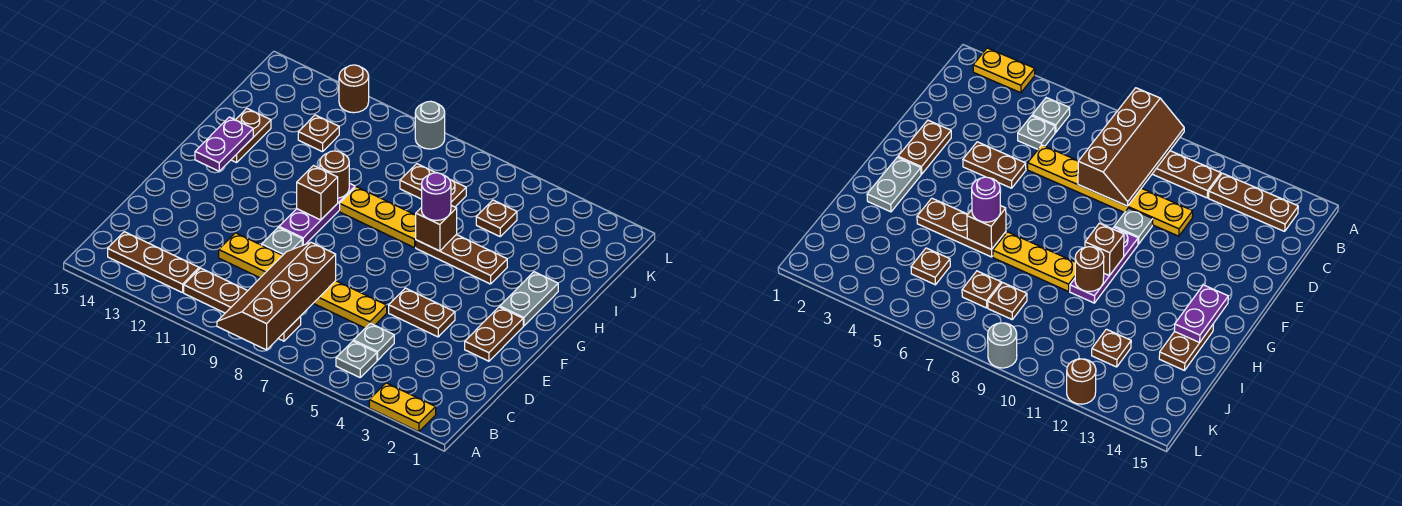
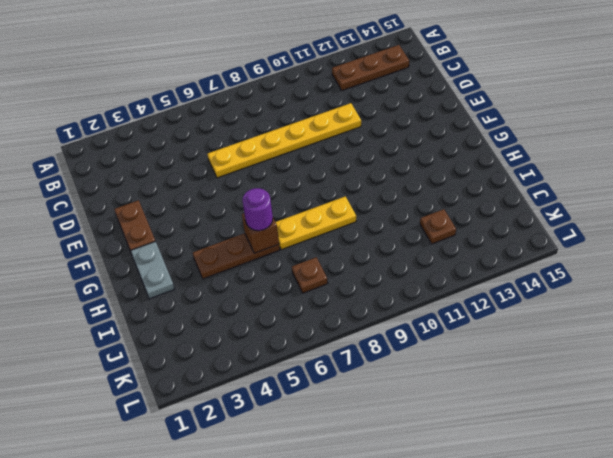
none -> yellow 1x2 plate [369,383,436,432]
none -> grey 1x1 plate [336,341,377,377]
none -> brown 1x4 plate [184,268,301,341]

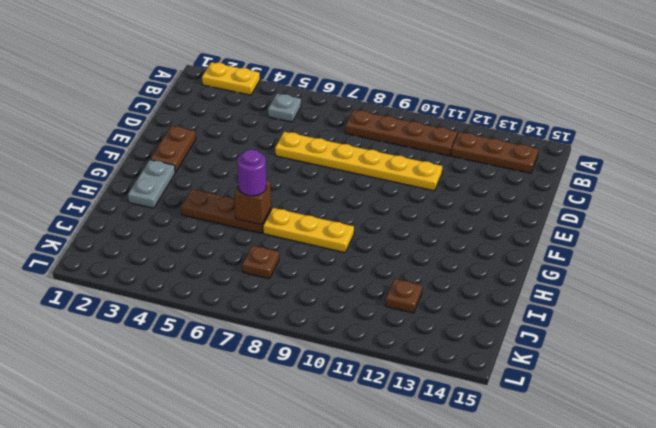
none -> grey 1x1 plate [354,323,394,360]
none -> brown 1x2 plate [389,288,455,337]
none -> grey 1x1 plate [262,227,302,255]

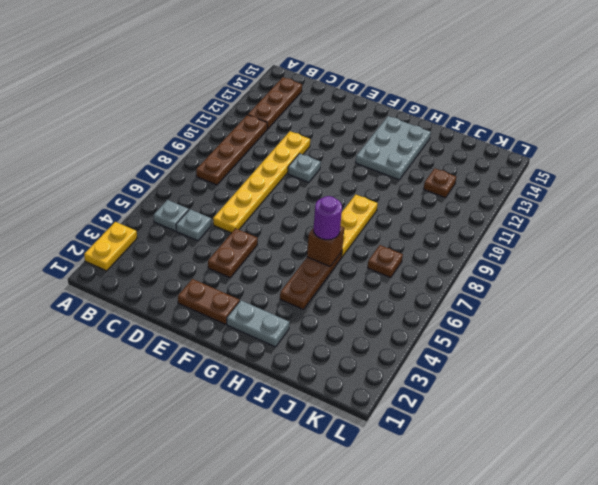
grey 2x3 plate [355,116,431,180] -> brown 1x2 plate [231,108,271,163]
none -> purple 1x3 plate [279,183,355,245]
none -> brown 1x1 plate [476,200,517,236]
none -> brown 1x1 plate [400,164,436,199]

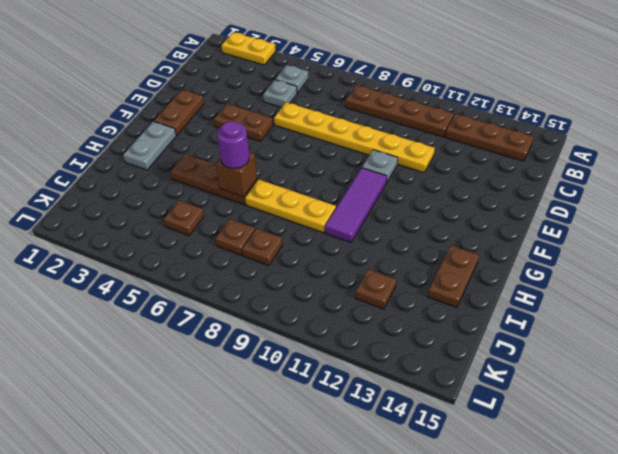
purple 1x3 tile [325,168,387,242] -> purple 1x3 plate [279,183,355,245]
none -> grey 1x1 round brick [415,101,445,149]
none -> brown 1x1 round brick [339,65,369,113]
none -> brown 2x4 slope [217,243,336,350]

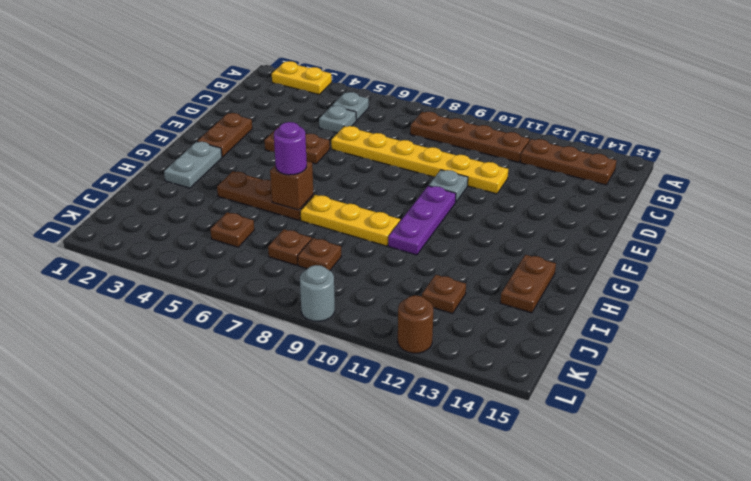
none -> brown 2x4 slope [217,243,336,350]
none -> brown 1x1 brick [297,166,338,220]
none -> purple 1x2 plate [195,117,253,171]

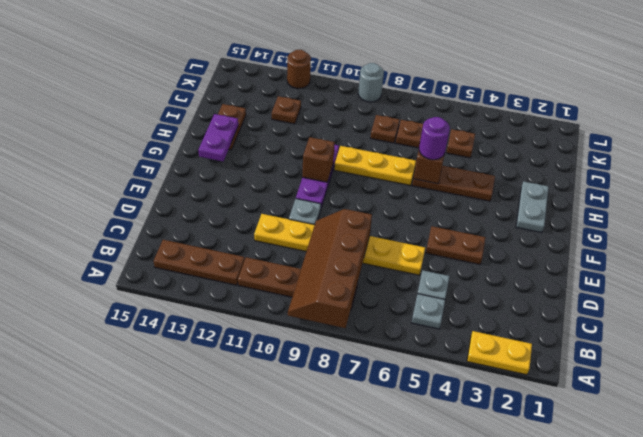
none -> brown 1x2 plate [465,307,523,361]
none -> brown 1x1 round brick [320,151,349,198]

